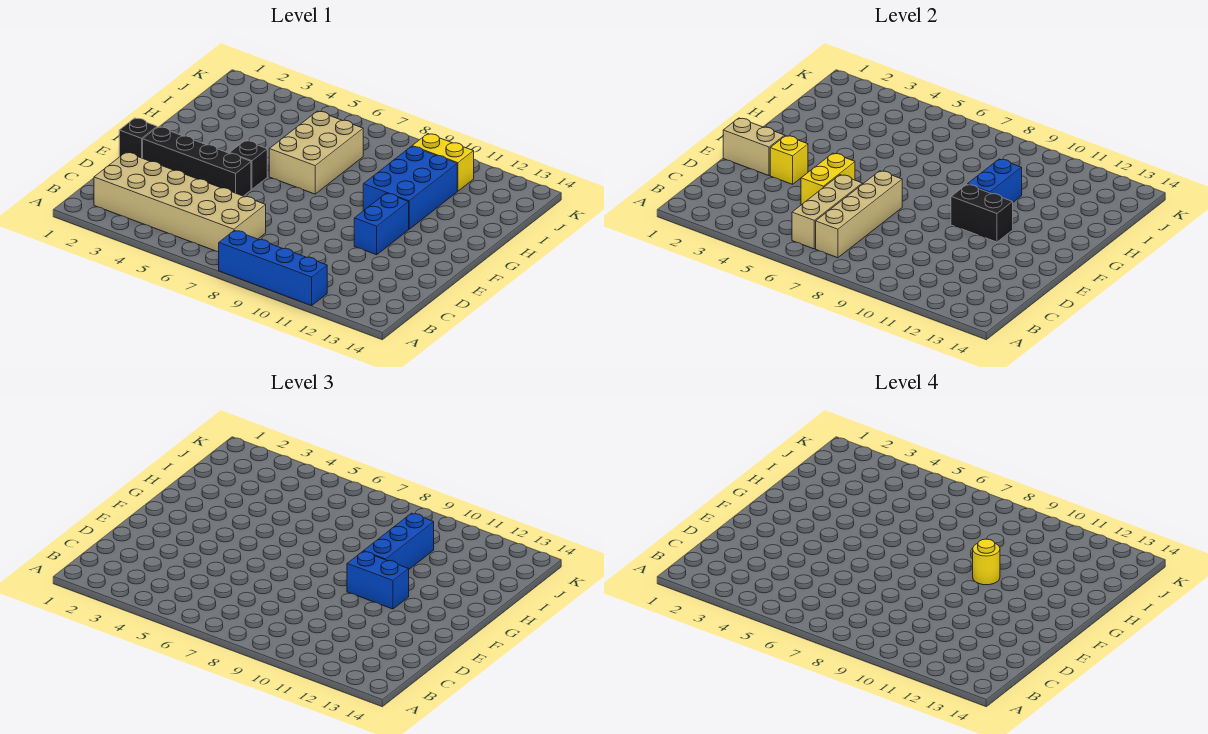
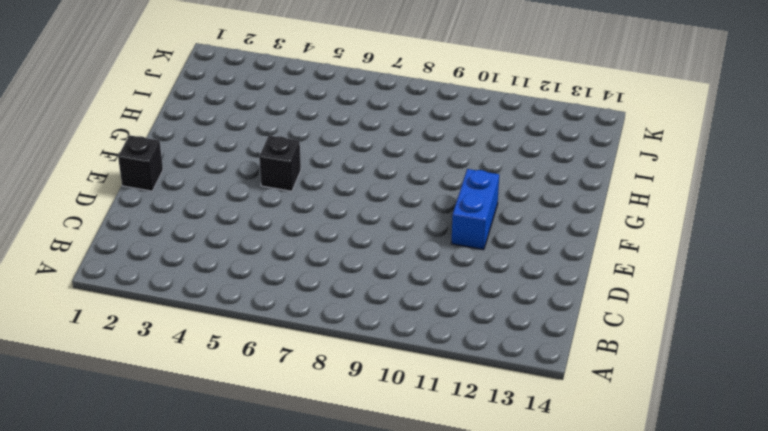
none -> blue 1x4 brick [219,230,327,306]
none -> tan 2x6 brick [94,152,266,252]
none -> black 1x4 brick [143,127,251,196]

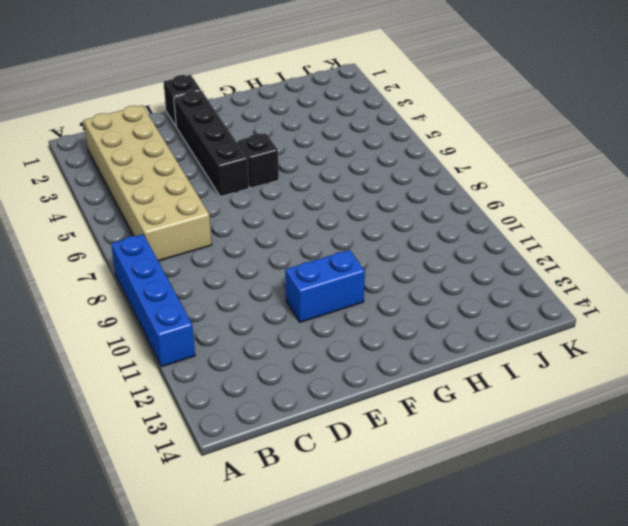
none -> tan 2x3 brick [269,111,363,194]
none -> blue 2x3 brick [363,146,457,229]
none -> yellow 1x2 brick [412,134,474,191]

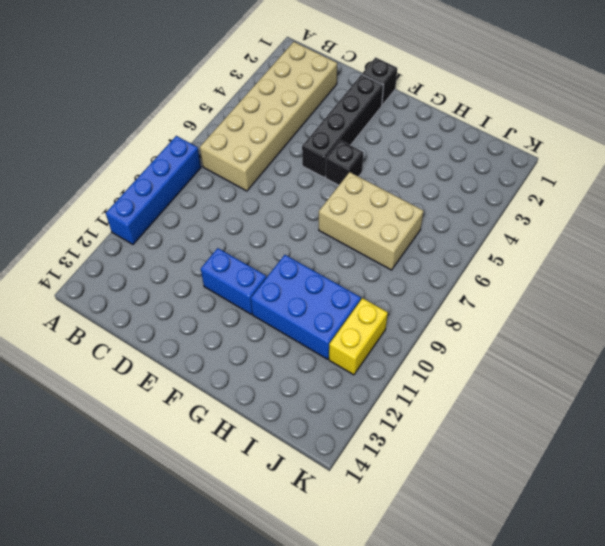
none -> tan 1x3 brick [792,175,862,249]
none -> tan 1x4 brick [816,171,902,258]
none -> yellow 1x2 brick [801,153,855,205]

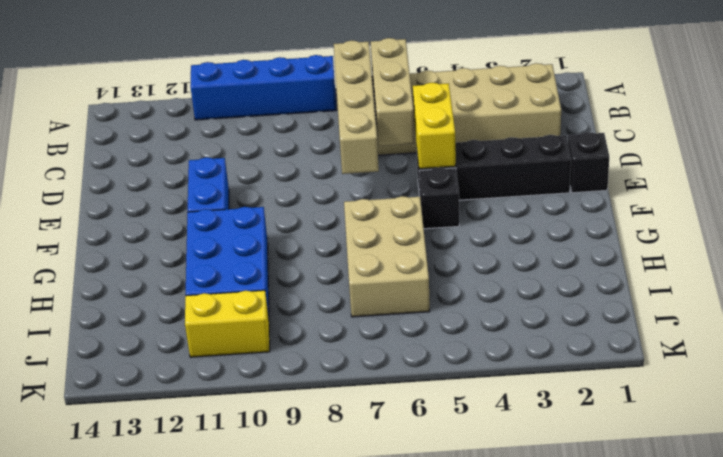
none -> tan 1x2 brick [723,118,785,176]
none -> yellow 1x1 brick [770,136,808,184]
none -> black 1x2 brick [951,184,1013,242]

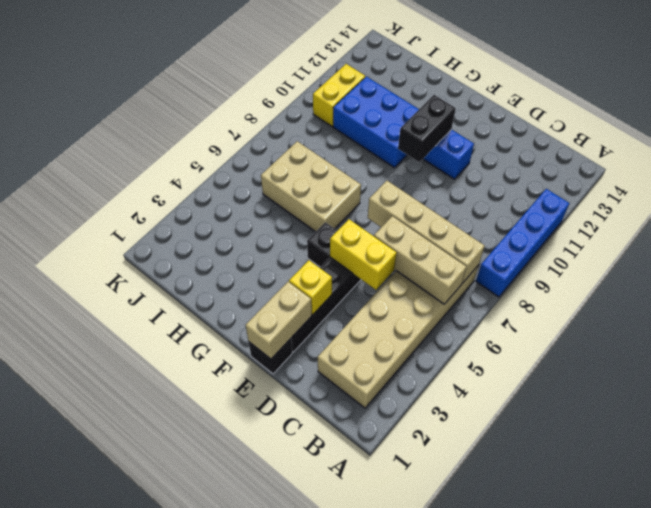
none -> blue 1x2 brick [967,159,1022,202]
none -> blue 1x2 brick [347,551,409,609]
none -> blue 1x3 brick [363,513,434,569]

